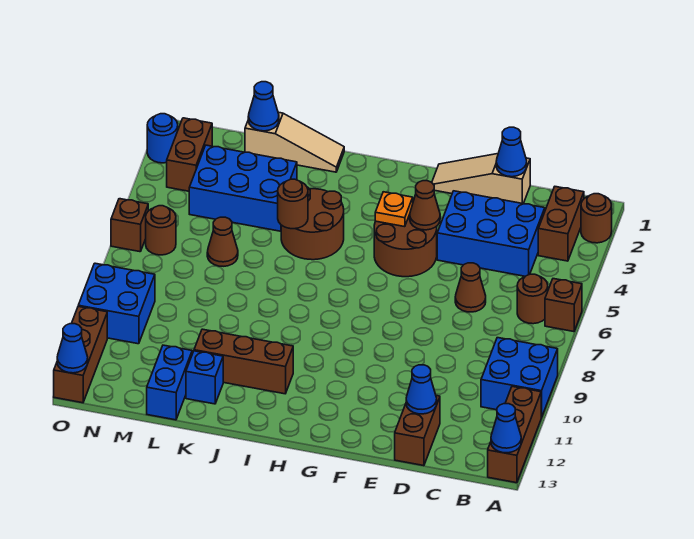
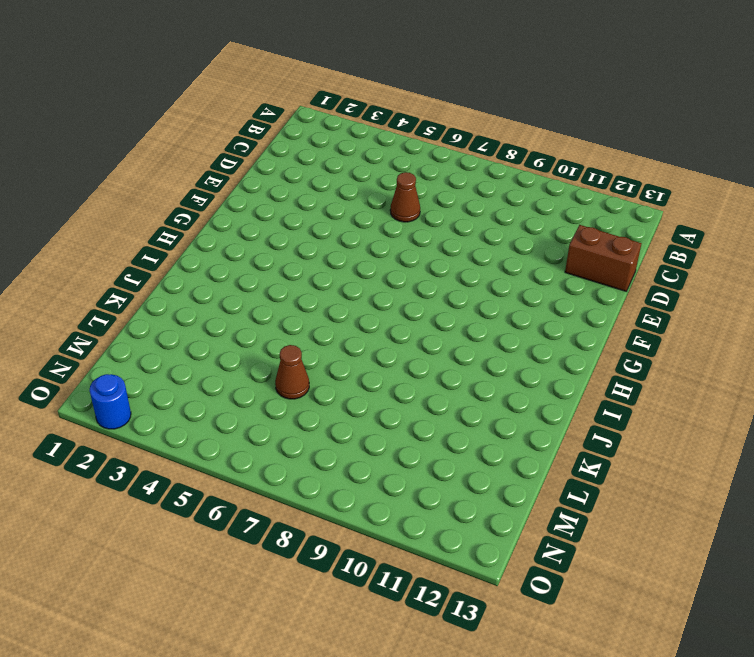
none -> brown 1x1 round brick [581,194,612,243]
none -> brown 1x1 brick [545,279,582,332]
none -> blue 2x2 brick [481,338,558,418]
none -> brown 1x3 brick [488,386,541,483]

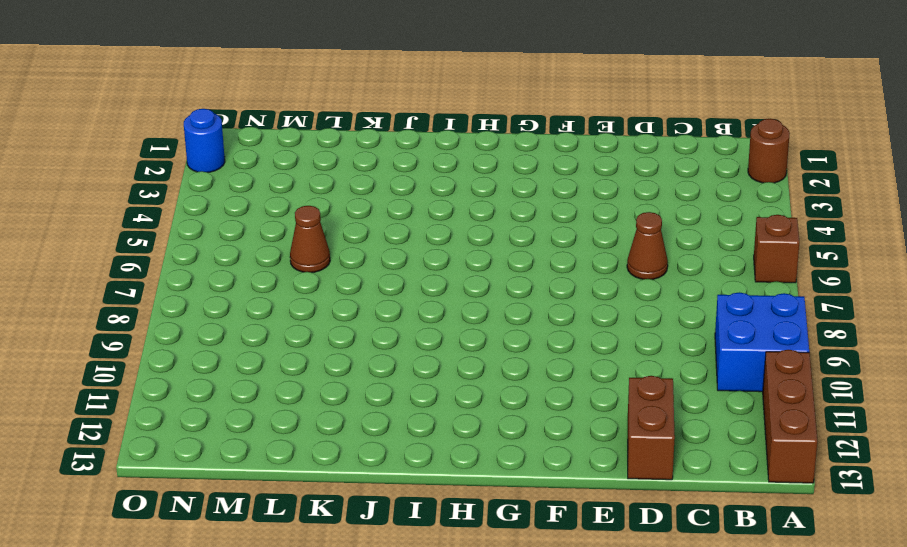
none -> brown 1x2 brick [538,187,584,261]
none -> brown 1x1 round brick [517,274,548,324]
none -> blue 2x3 brick [437,191,545,276]
none -> tan 1x3 slope [432,154,530,204]

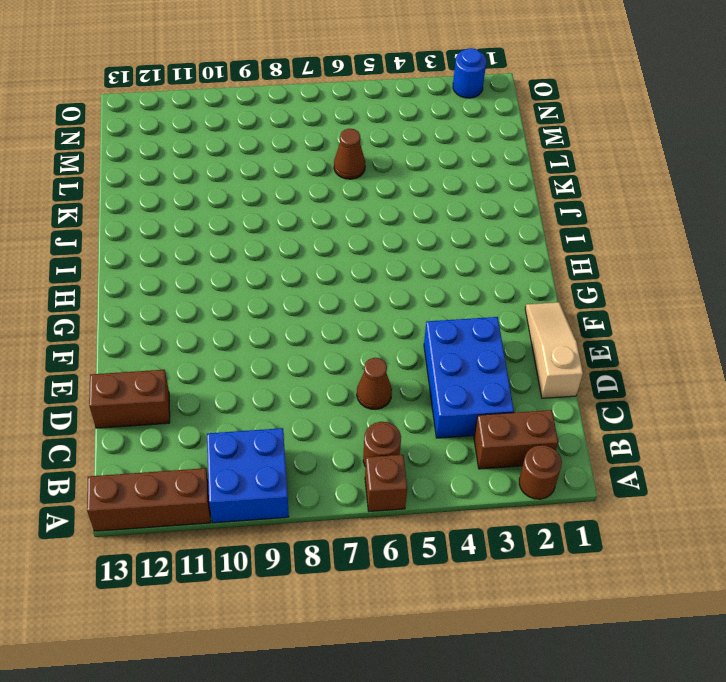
none -> brown 2x2 round brick [374,214,437,277]
none -> brown 2x2 round brick [281,187,344,260]
none -> brown 1x3 brick [194,329,293,394]
none -> tan 1x3 slope [245,112,344,172]

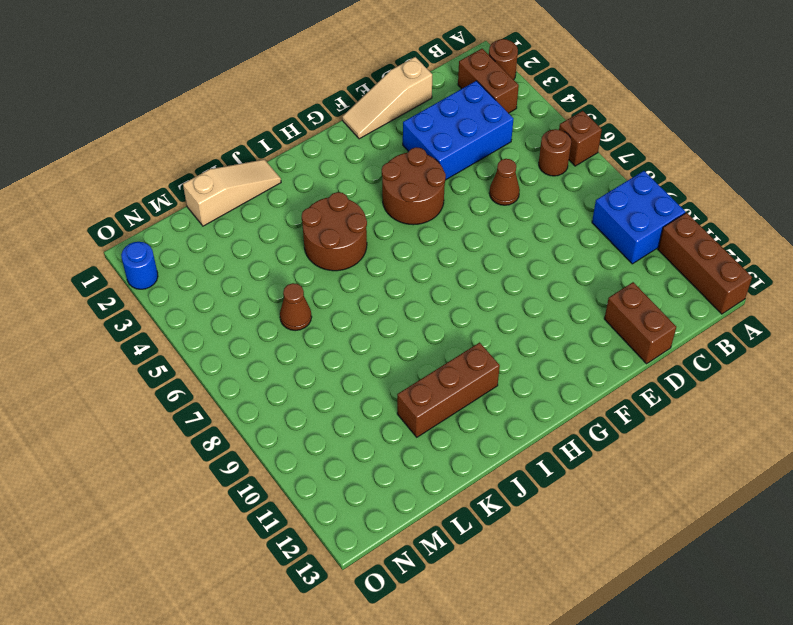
none -> blue 2x3 brick [189,145,297,231]
none -> blue 1x1 brick [186,351,223,404]
none -> blue 1x2 brick [147,345,192,420]
none -> brown 1x2 brick [167,118,212,191]

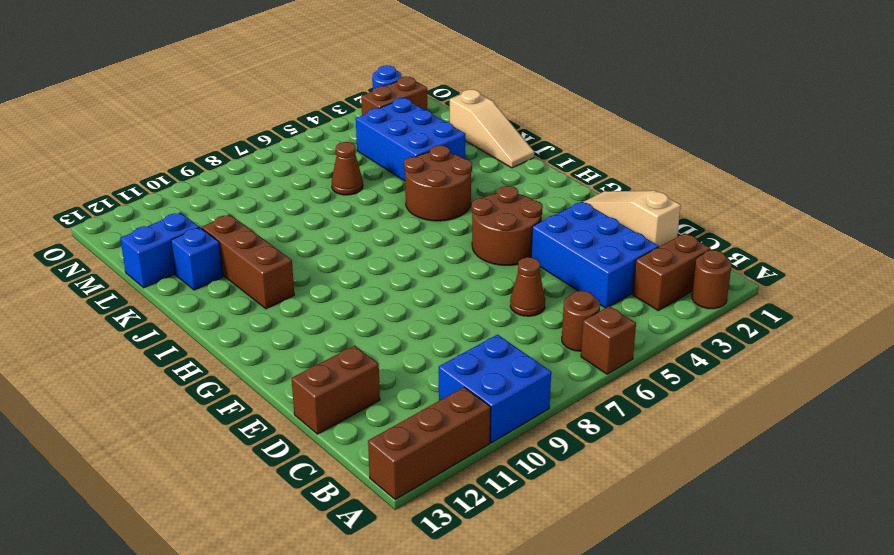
none -> brown 1x1 round brick [146,206,176,255]
none -> blue 2x2 brick [78,263,155,344]
none -> brown 1x1 brick [111,199,148,252]
none -> brown 1x3 brick [54,307,107,403]

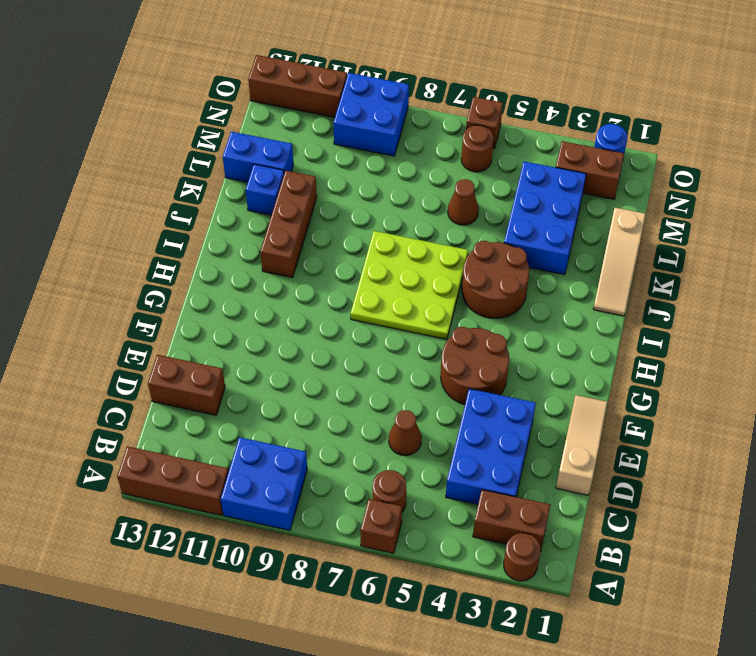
lime 3x3 plate [351,231,468,339] -> none
none -> blue 1x1 cone [491,404,521,453]
none -> blue 1x1 cone [496,127,527,177]
none -> blue 1x1 cone [406,365,437,414]
none -> brown 1x1 cone [410,181,440,230]

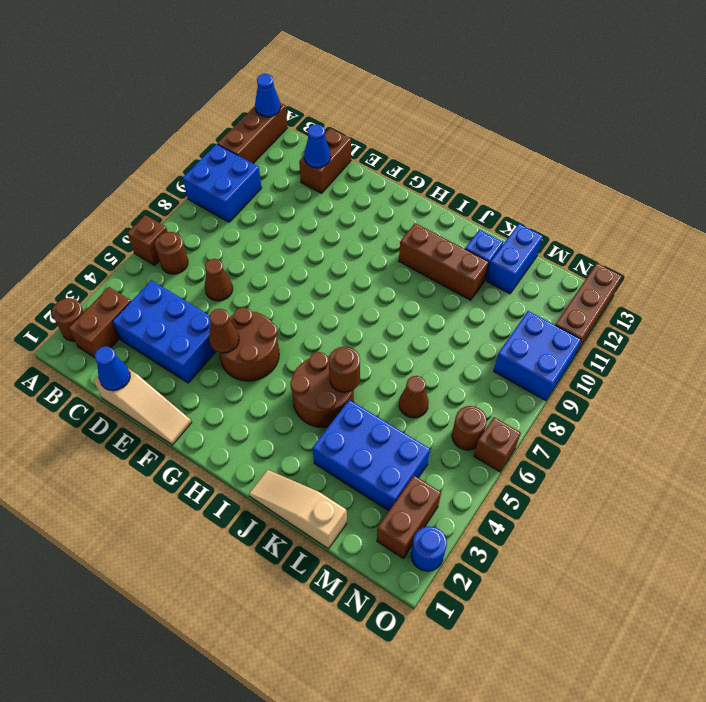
none -> orange 1x1 plate [375,192,413,227]
none -> blue 1x1 cone [248,82,279,131]
none -> blue 1x1 cone [57,324,88,373]

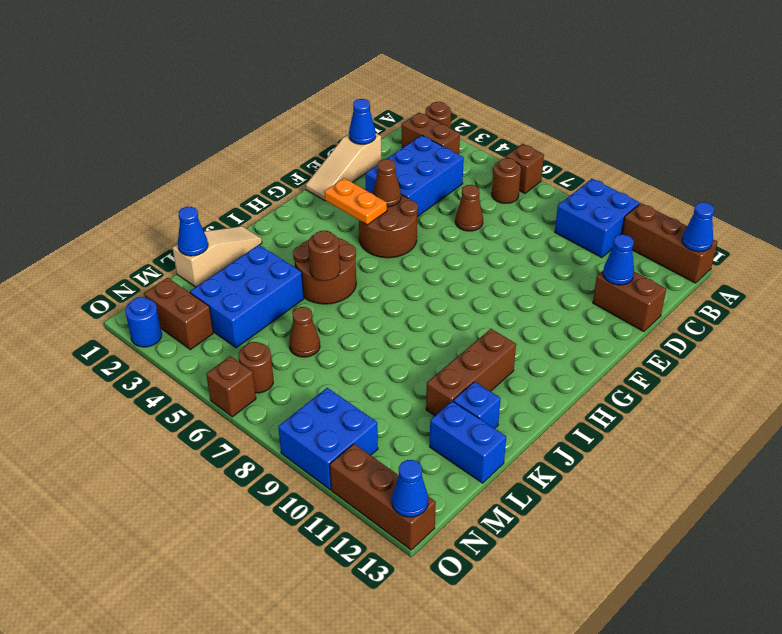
orange 1x2 plate [324,178,387,225] -> orange 1x1 plate [375,192,413,227]

